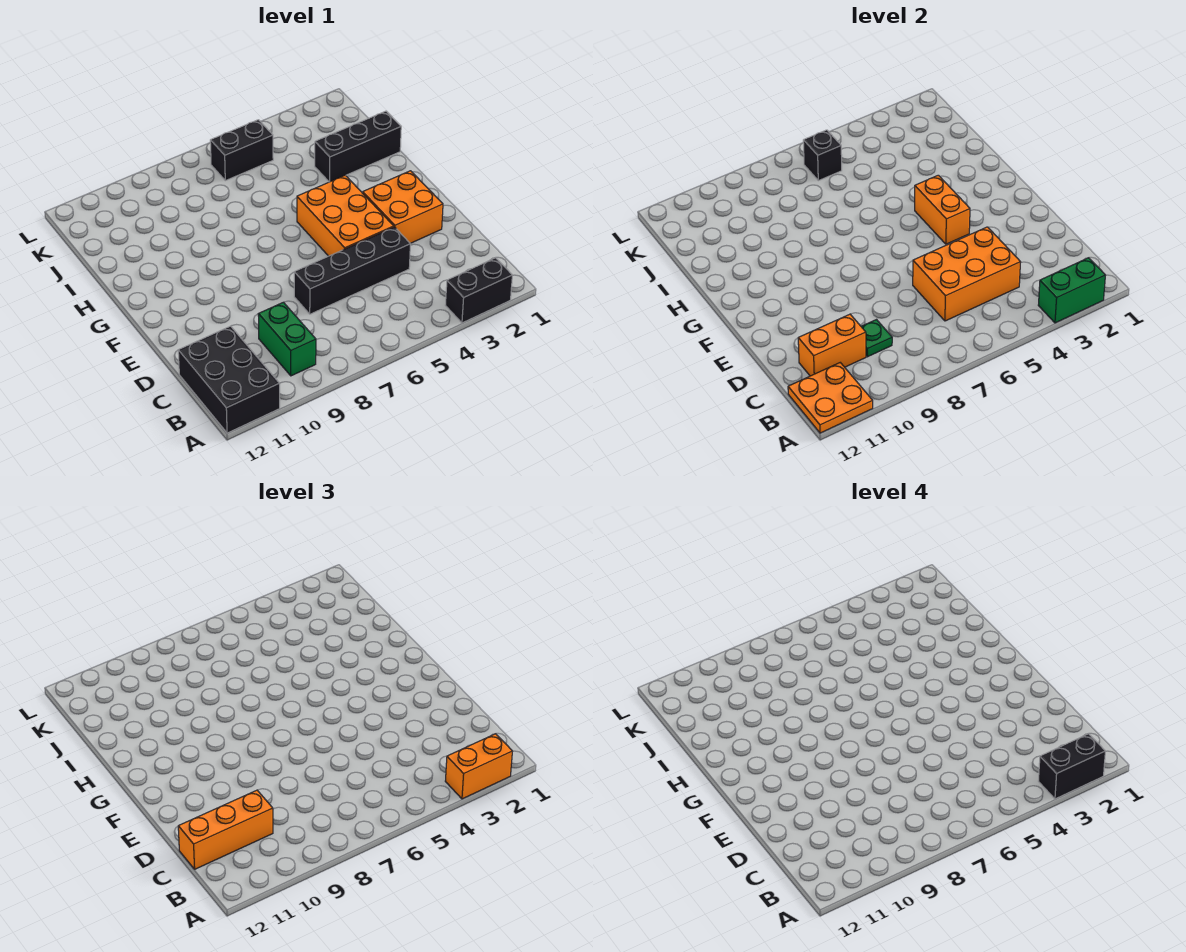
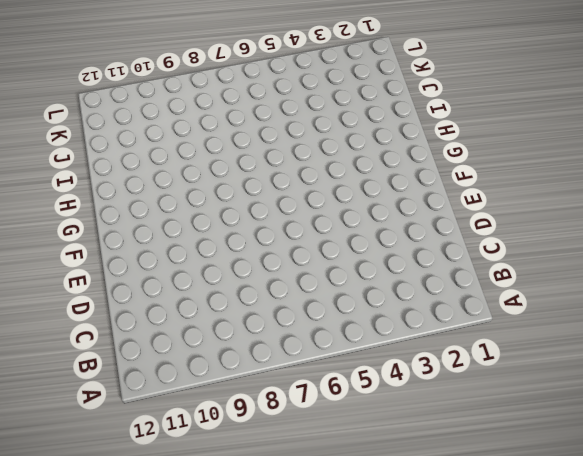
none -> black 1x2 brick [445,258,513,323]
none -> black 2x3 brick [178,326,280,433]
none -> green 1x2 brick [258,302,316,376]

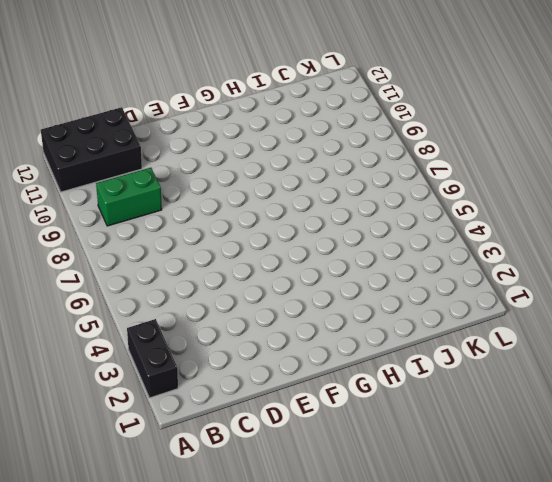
none -> black 1x4 brick [294,227,410,314]
none -> orange 2x2 brick [363,171,443,243]
none -> orange 2x3 brick [297,175,394,256]

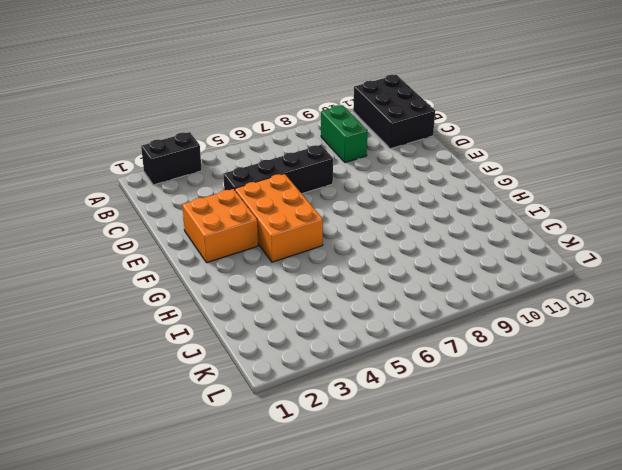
none -> black 1x3 brick [315,111,401,182]
none -> black 1x2 brick [210,120,273,181]
none -> green 1x2 brick [1038,258,1106,323]

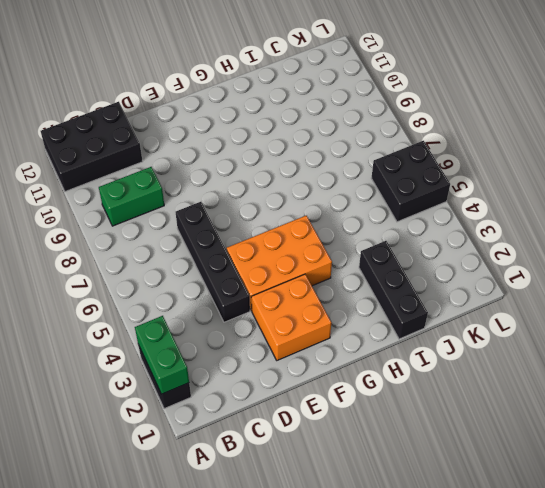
black 2x2 brick [371,141,450,222] -> black 1x2 brick [210,120,273,181]
none -> orange 2x2 plate [788,363,873,433]
none -> orange 2x3 brick [913,227,1021,321]
none -> green 1x1 plate [861,320,892,357]

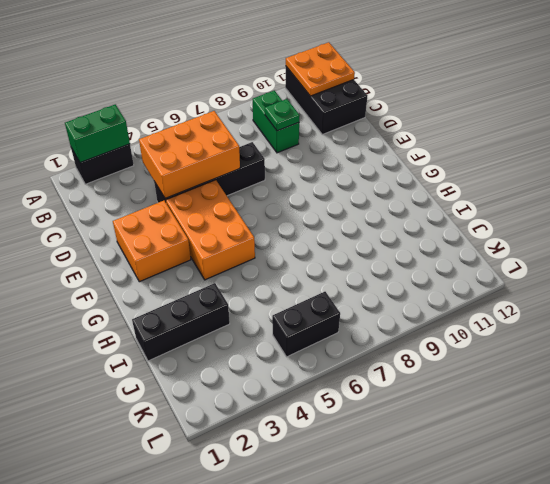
none -> orange 1x2 brick [798,314,866,376]
none -> orange 1x2 brick [915,175,970,244]
none -> black 1x1 brick [803,130,842,181]

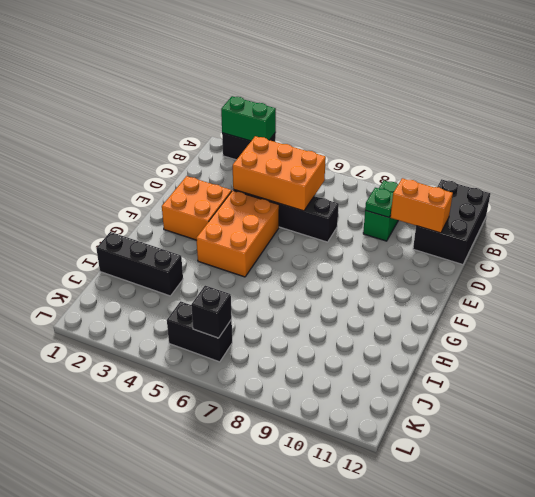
none -> orange 2x2 plate [788,363,873,433]
none -> orange 1x2 brick [915,175,970,244]
none -> orange 1x2 brick [445,734,513,799]

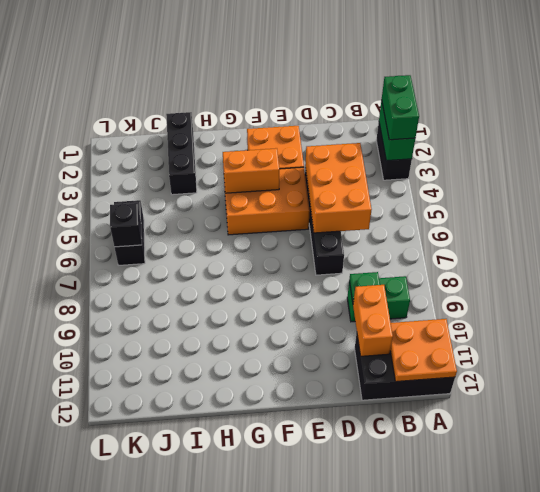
green 1x2 brick [382,75,419,140] -> orange 1x2 brick [445,734,513,799]
none -> orange 1x3 brick [178,790,273,869]
none -> black 1x2 brick [1038,734,1106,799]

